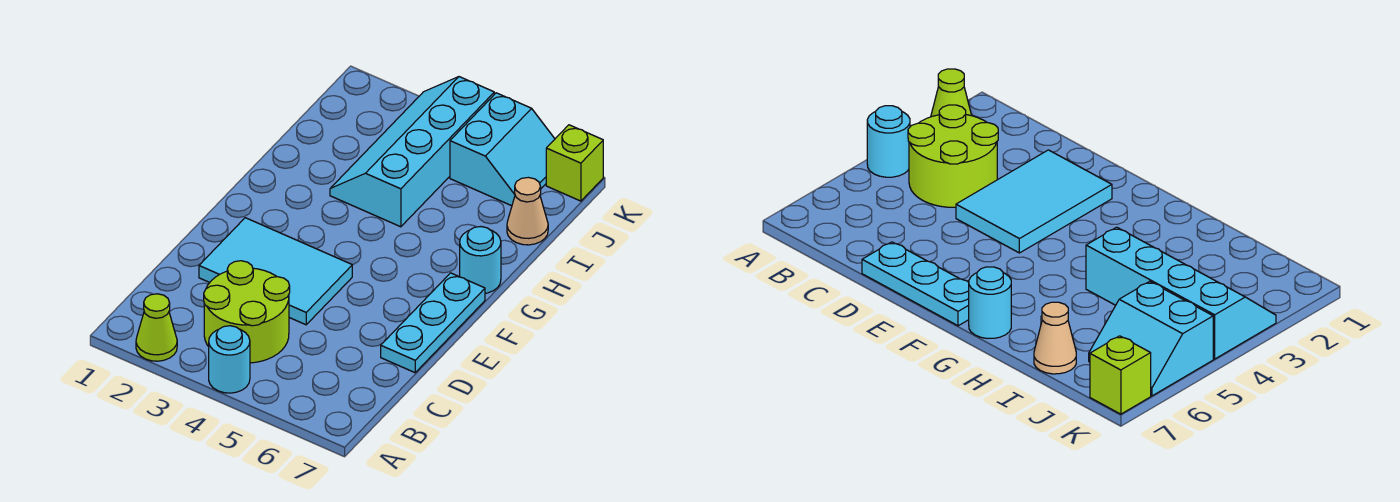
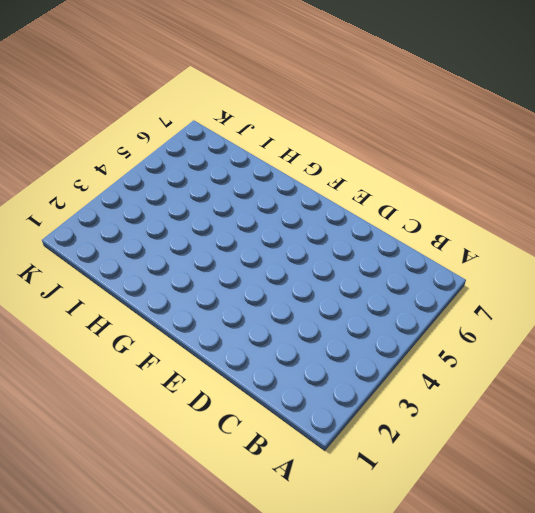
none -> lime 1x1 cone [136,294,177,361]
none -> cyan 1x1 round brick [209,326,250,393]

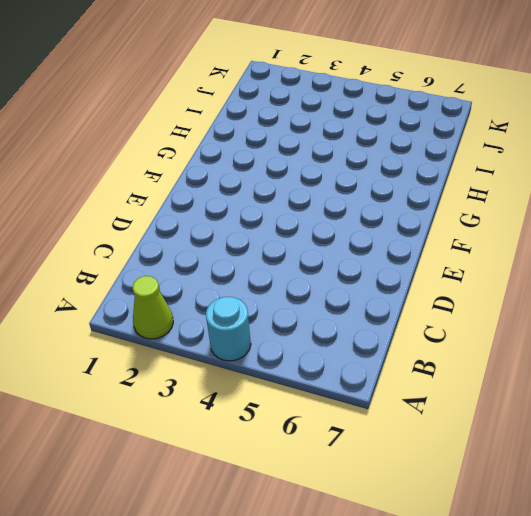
none -> lime 2x2 round brick [204,261,290,363]
none -> cyan 2x3 tile [199,218,352,325]

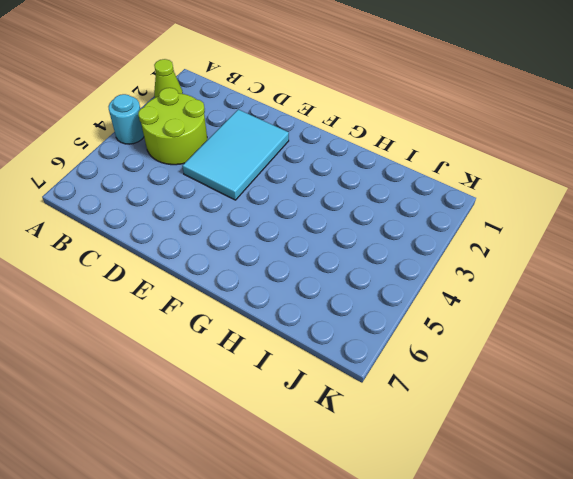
none -> cyan 1x3 plate [381,273,485,373]
none -> cyan 1x1 round brick [460,227,501,293]

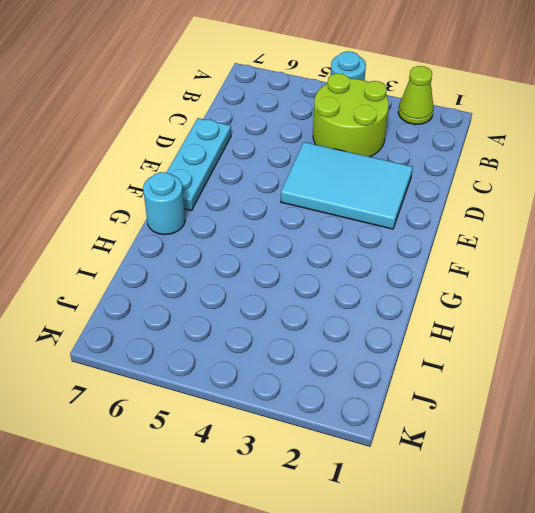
none -> cyan 2x4 slope [330,77,494,227]
none -> tan 1x1 cone [507,177,548,245]

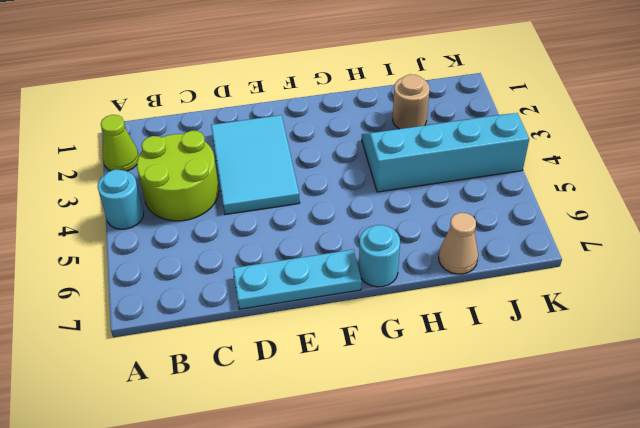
tan 1x1 round brick [393,74,430,129] -> none
none -> cyan 2x2 slope [450,93,555,206]
none -> lime 1x1 brick [546,125,603,201]

